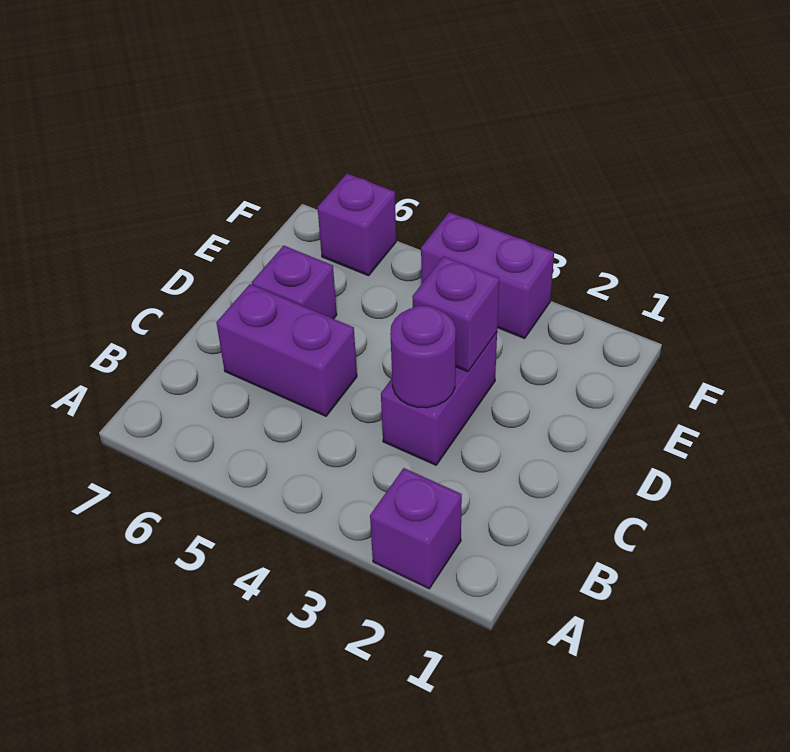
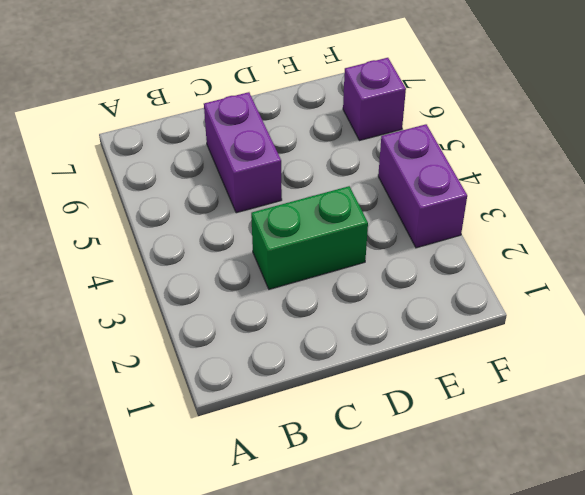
green 1x2 brick [251,186,368,289] -> purple 1x2 brick [381,332,497,465]
none -> purple 1x1 brick [370,468,462,589]
none -> purple 1x1 brick [252,246,337,319]

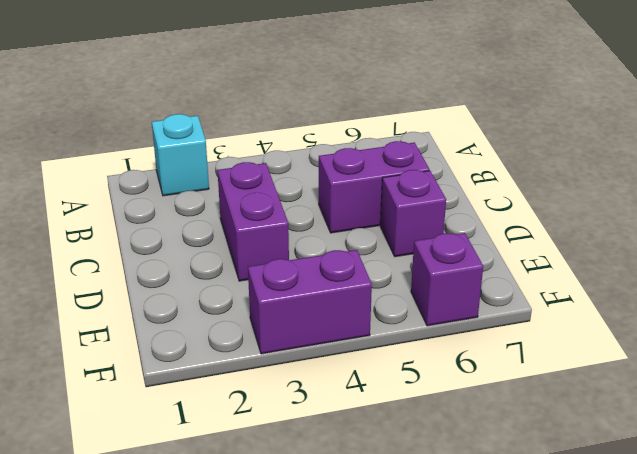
cyan 1x1 brick [152,114,209,196] -> purple 1x1 brick [370,468,462,589]
none -> purple 1x1 round brick [390,306,456,408]
none -> purple 1x1 brick [412,256,499,372]

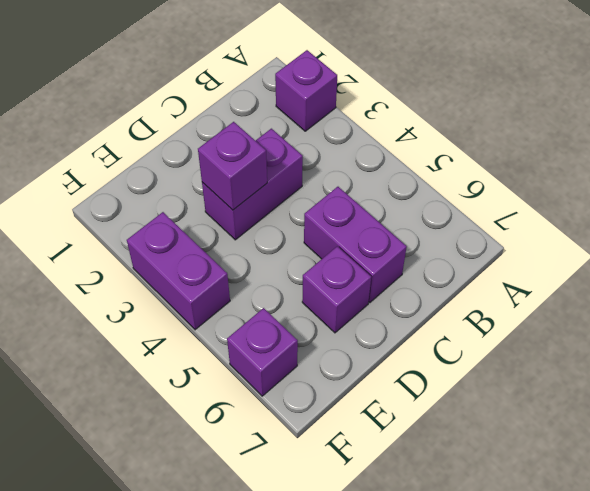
none -> purple 1x1 round brick [390,306,456,408]

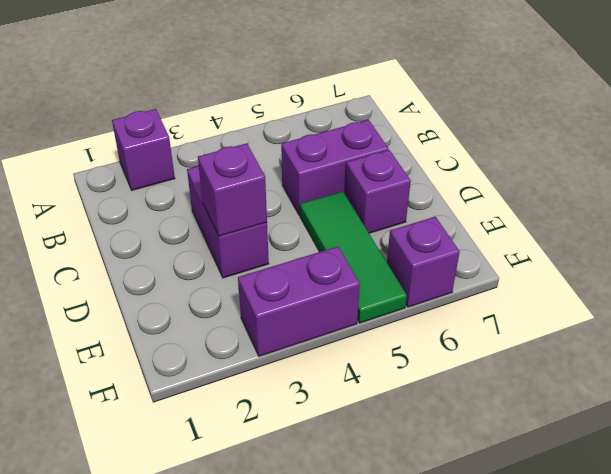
green 1x3 tile [300,191,407,323] -> none
none -> purple 1x1 round brick [390,306,456,408]

